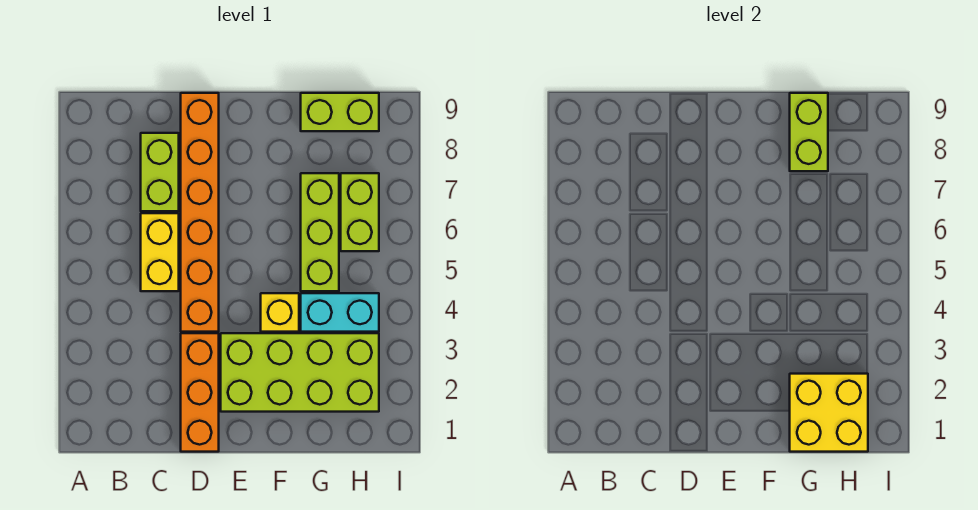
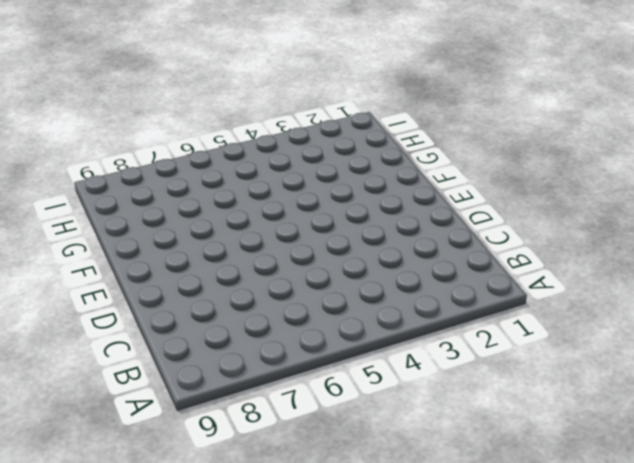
none -> yellow 1x2 brick [141,213,179,291]
none -> lime 1x2 brick [141,133,179,211]
none -> orange 1x3 brick [181,333,219,452]

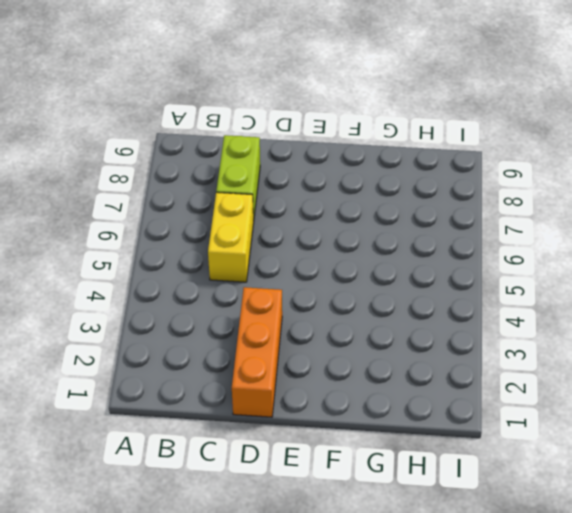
none -> orange 1x6 brick [181,93,219,332]
none -> lime 2x4 brick [221,333,379,412]
none -> yellow 1x1 brick [261,293,299,332]

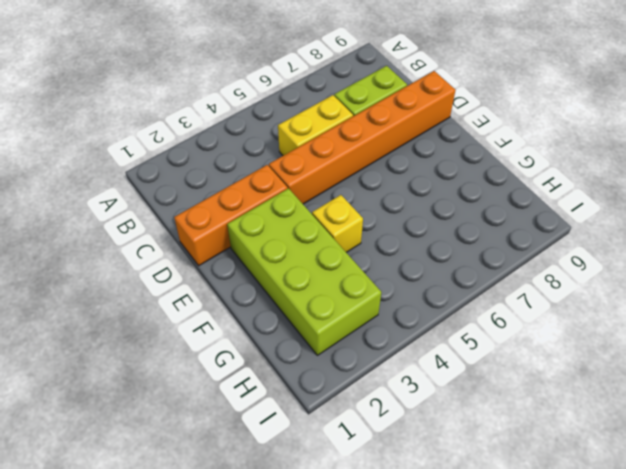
none -> cyan 1x2 brick [301,293,379,332]
none -> lime 1x3 brick [301,173,339,291]
none -> lime 1x2 brick [301,93,379,131]

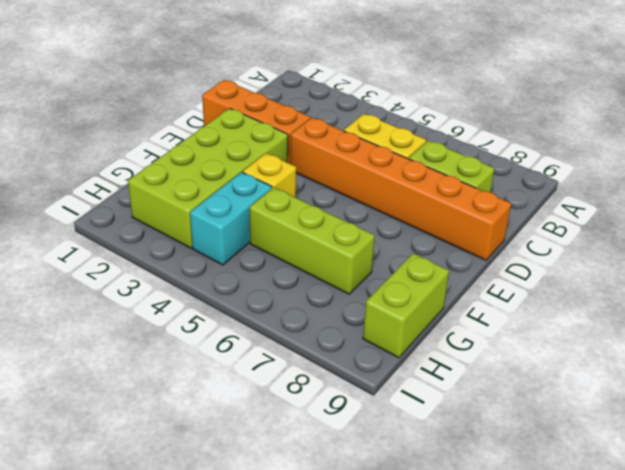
none -> lime 1x2 brick [341,173,379,251]
none -> yellow 2x2 brick [790,374,868,452]
none -> lime 1x2 brick [790,93,828,171]

